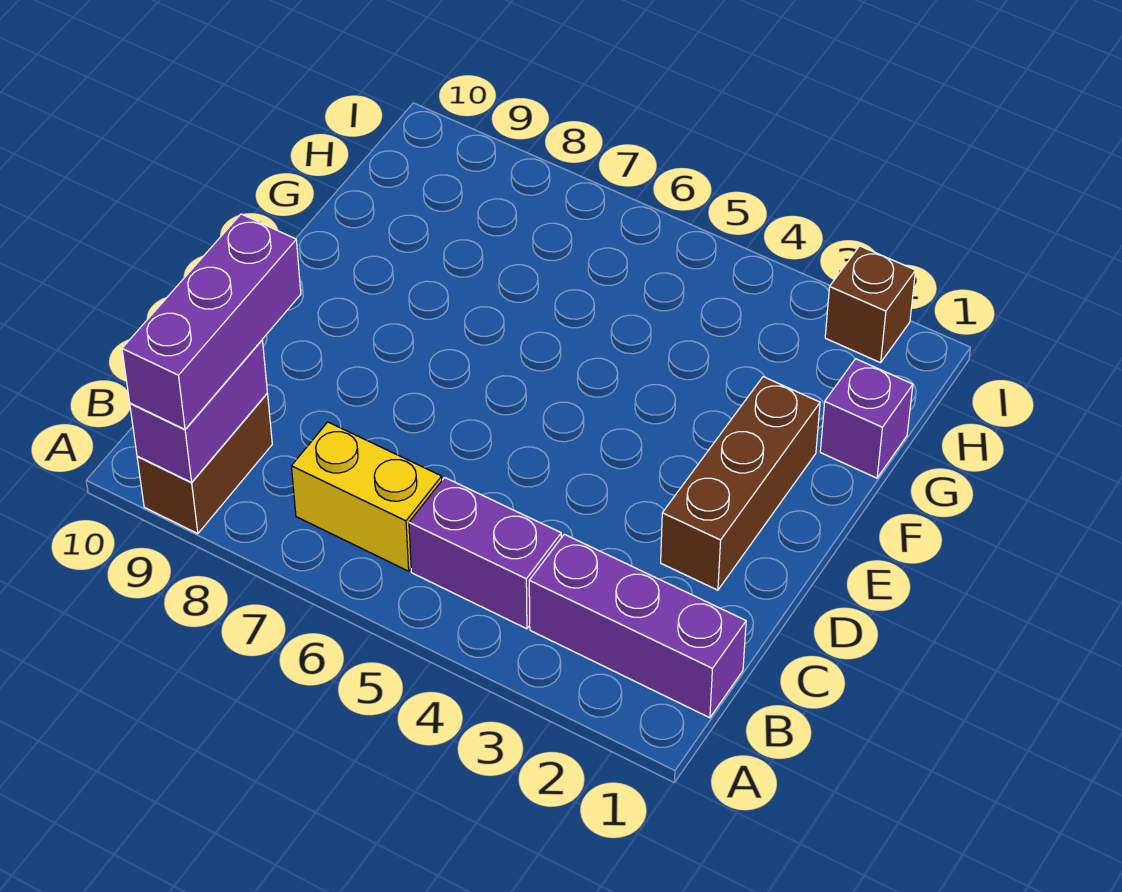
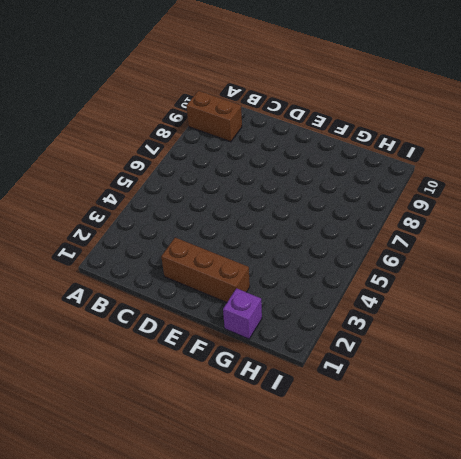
none -> purple 1x3 brick [529,534,746,718]
none -> purple 1x2 brick [409,478,561,629]

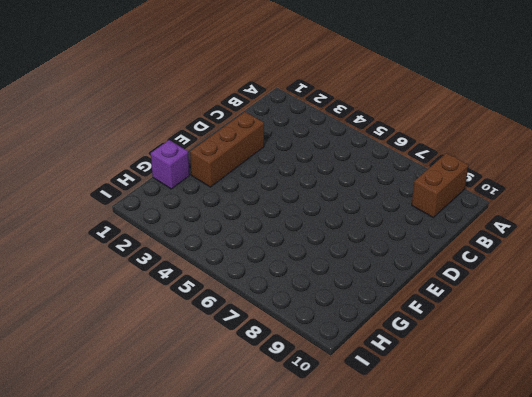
none -> purple 1x3 brick [529,534,746,718]
none -> purple 1x2 brick [409,478,561,629]

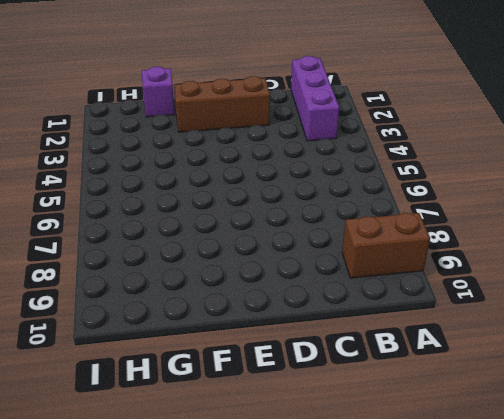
none -> purple 1x2 brick [409,478,561,629]
none -> yellow 1x2 brick [291,422,442,571]

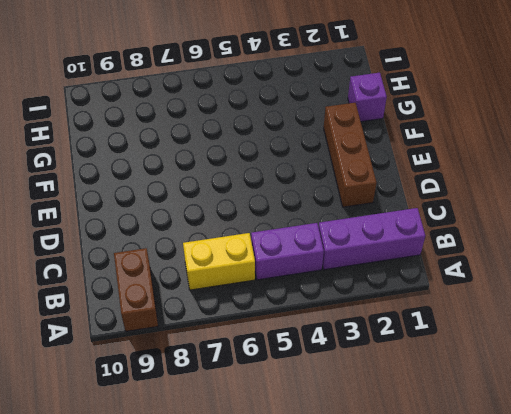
none -> brown 1x1 brick [825,246,916,363]
none -> purple 1x2 brick [130,340,267,482]

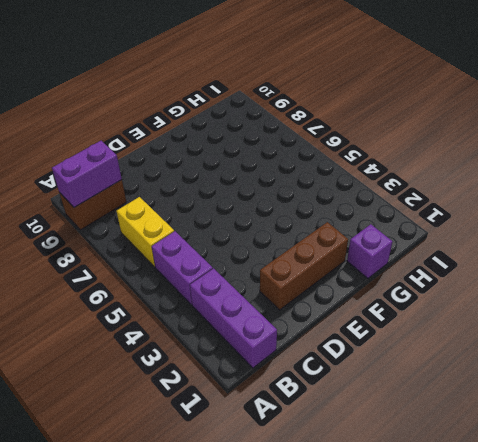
none -> brown 1x1 brick [825,246,916,363]
none -> purple 1x3 brick [122,214,301,429]

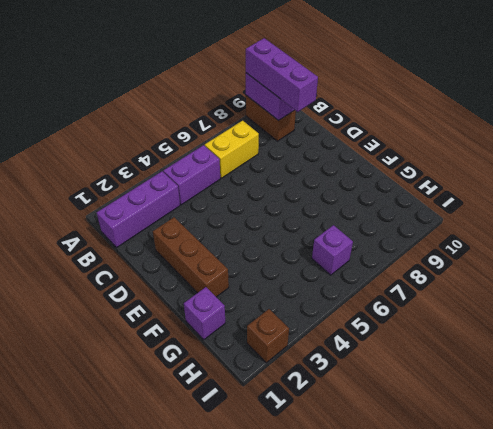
purple 1x1 brick [312,225,353,275] -> none

